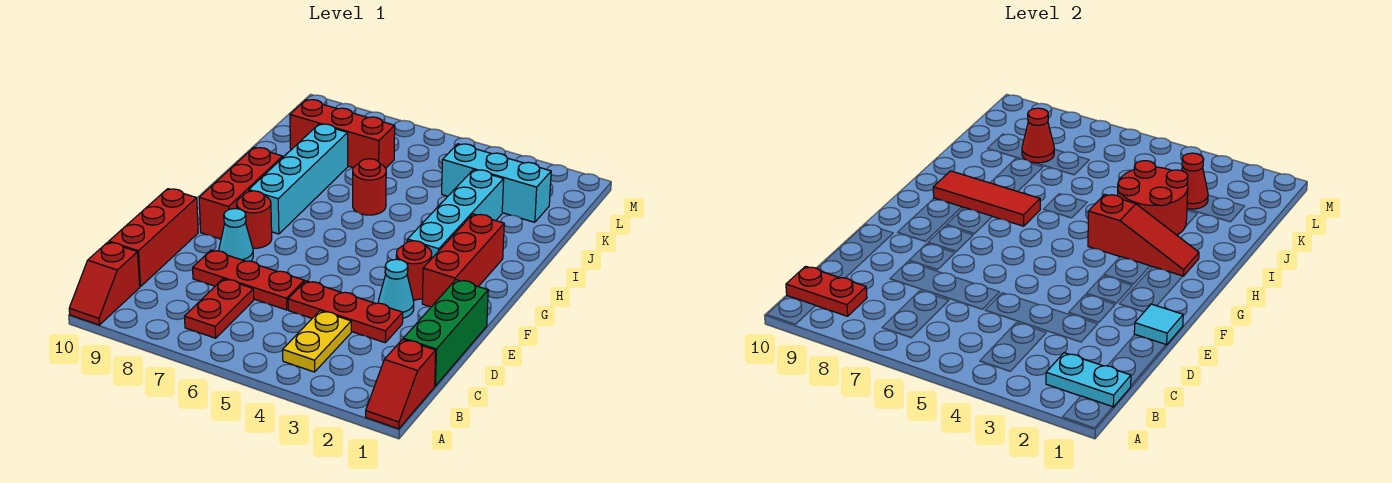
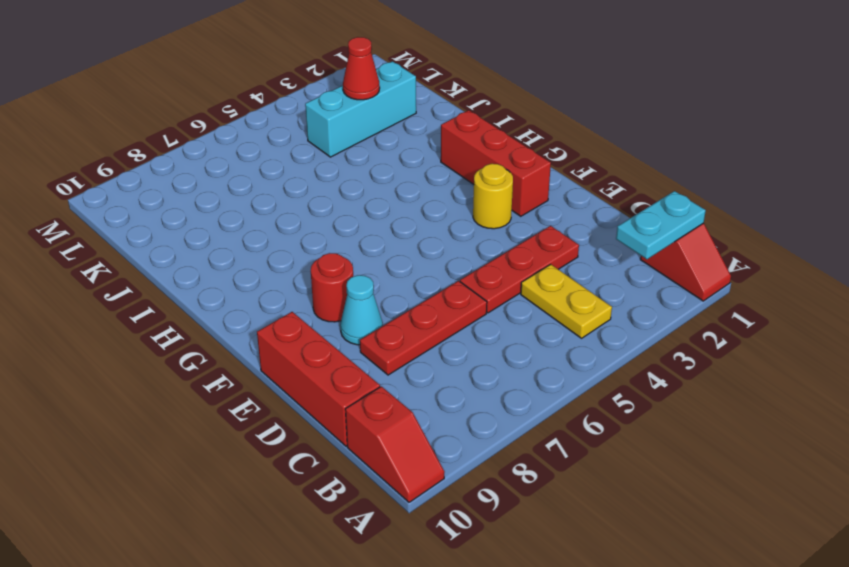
yellow 1x1 round brick [473,164,513,229] -> red 1x1 round brick [396,241,432,300]
none -> red 1x2 plate [185,279,254,338]
none -> green 1x3 brick [403,280,488,386]
none -> cyan 1x1 cone [378,259,414,318]

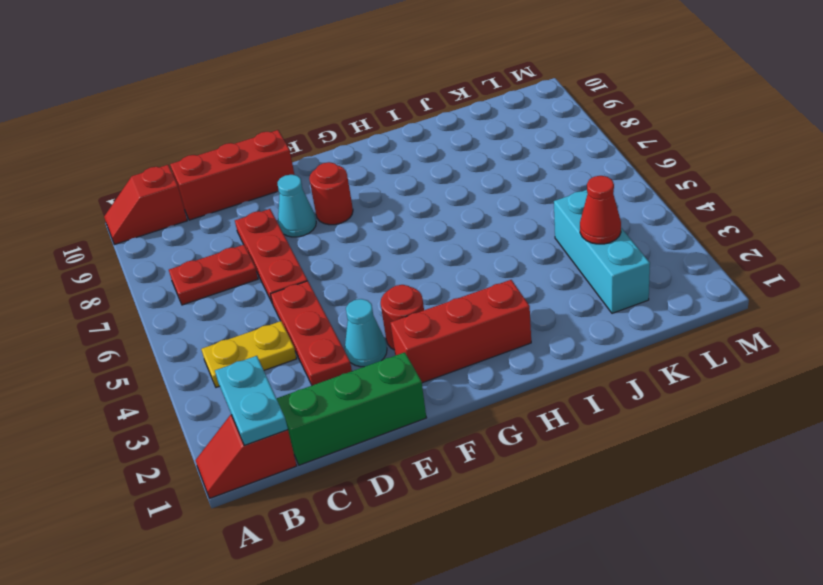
none -> red 1x3 brick [199,148,283,239]
none -> cyan 1x4 brick [407,170,504,258]
none -> cyan 1x4 brick [249,124,348,234]

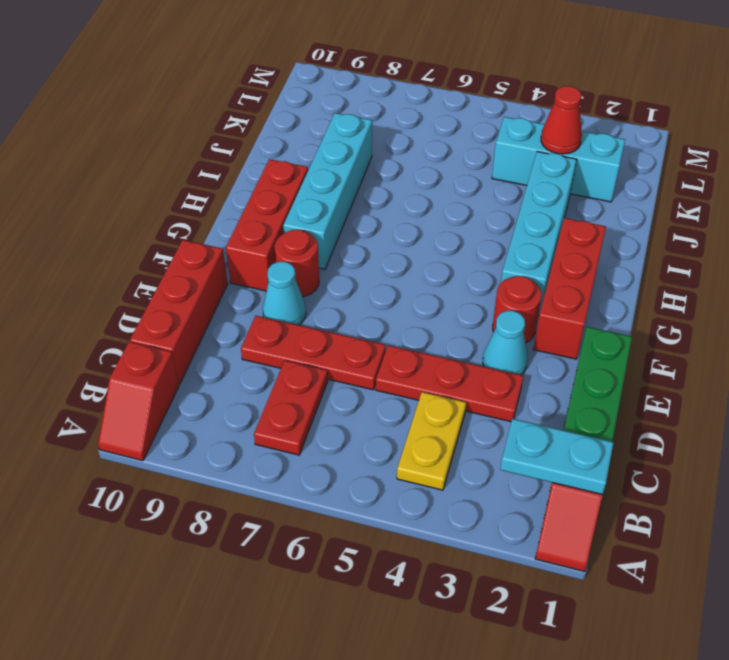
none -> red 1x1 round brick [353,159,386,215]
none -> red 1x3 brick [290,100,395,168]
none -> red 1x2 plate [786,266,867,316]

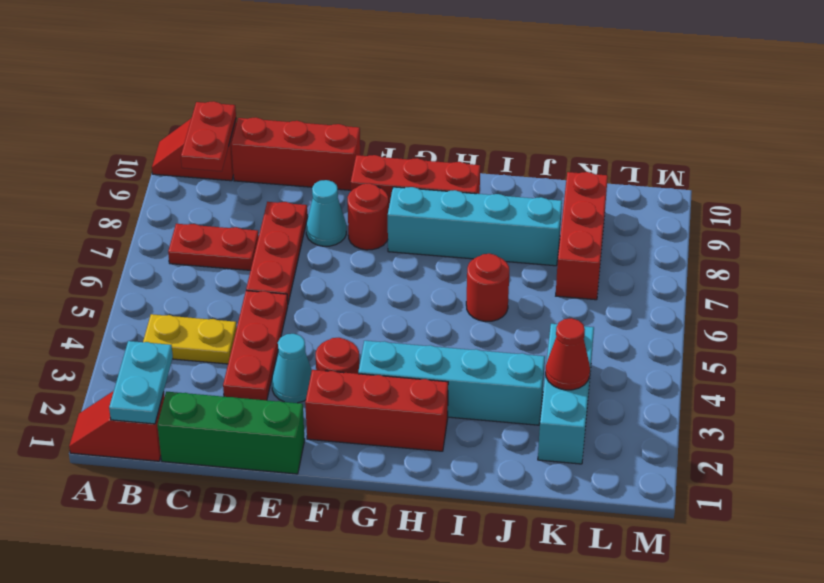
none -> cyan 1x1 tile [1134,304,1183,345]
none -> red 1x3 slope [1088,194,1199,276]
none -> red 1x3 tile [933,171,1040,226]

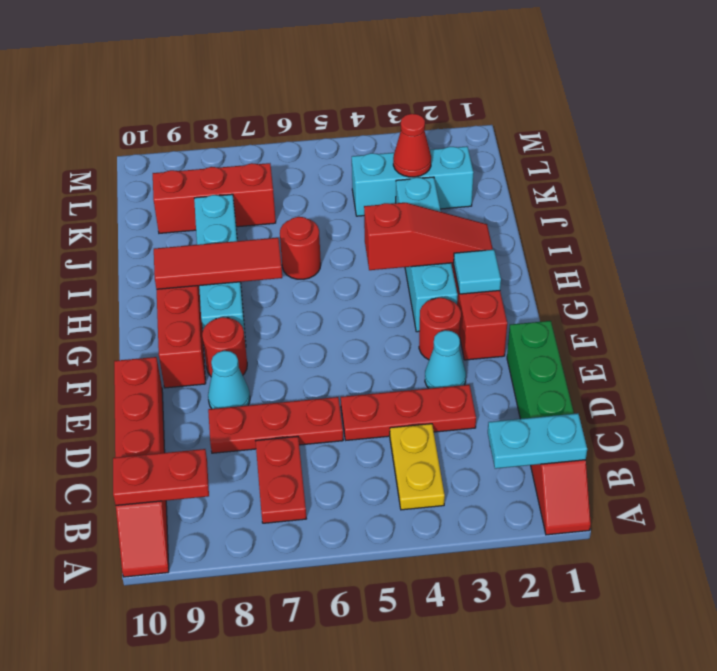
cyan 1x1 tile [454,250,501,294] -> cyan 1x1 tile moved to [1134,304,1183,345]
none -> red 2x2 round brick [1118,161,1188,235]
none -> red 1x1 cone [1022,108,1054,163]

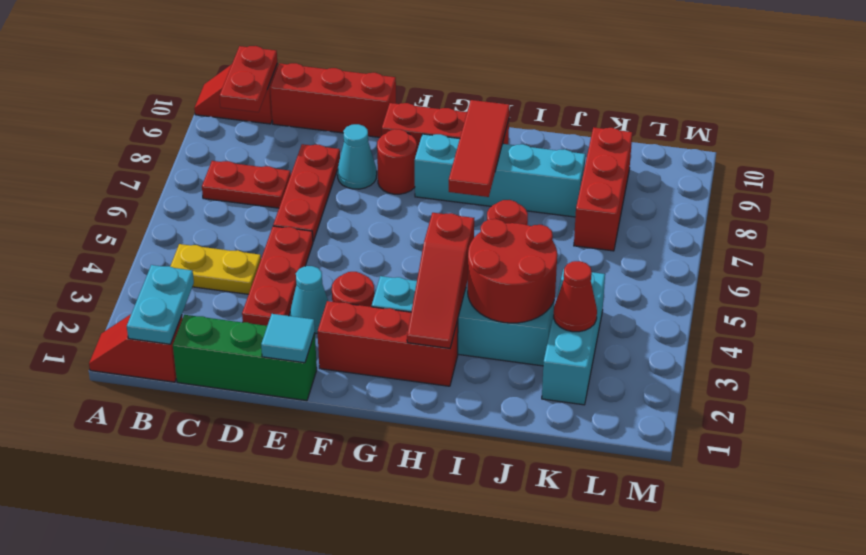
none -> red 1x1 cone [1022,108,1054,163]

